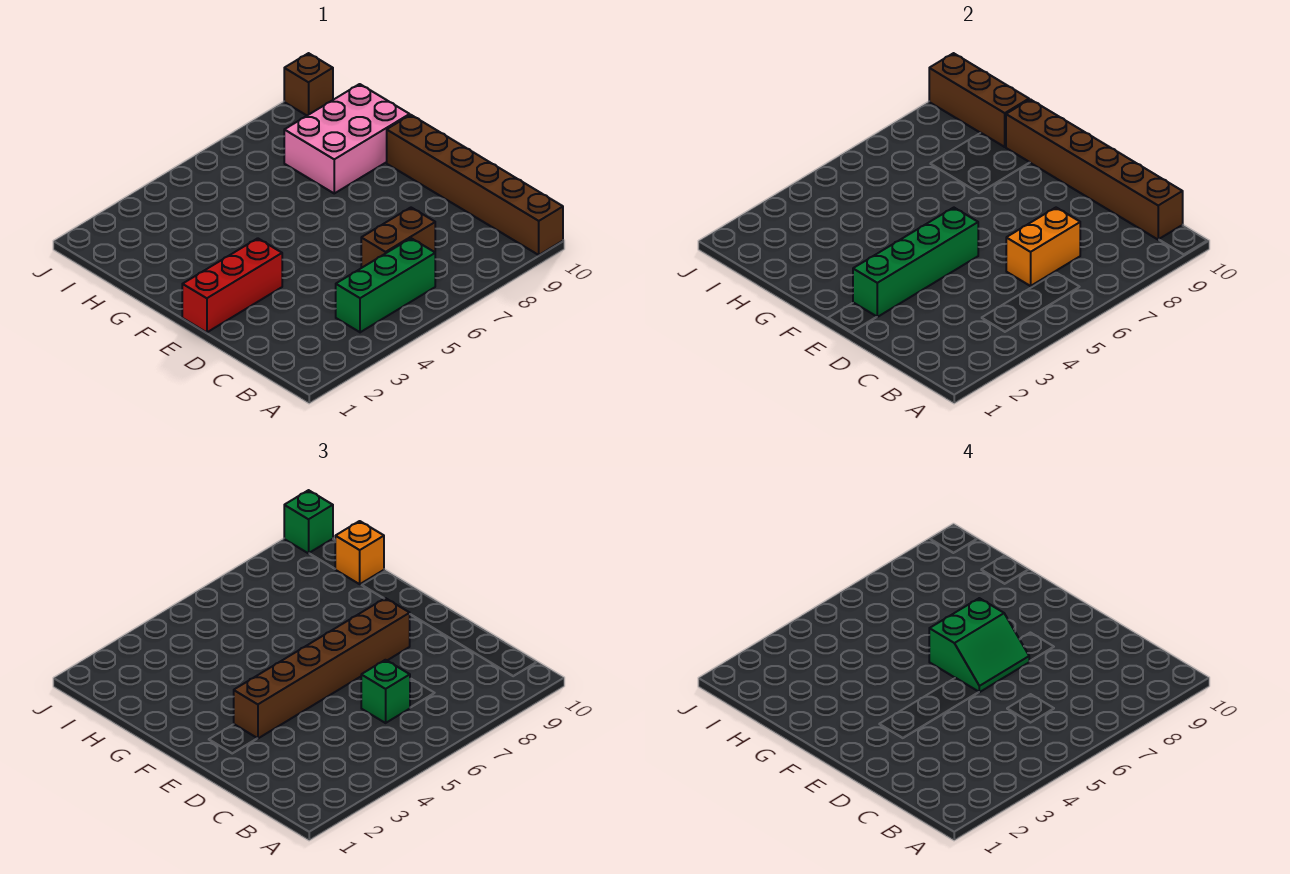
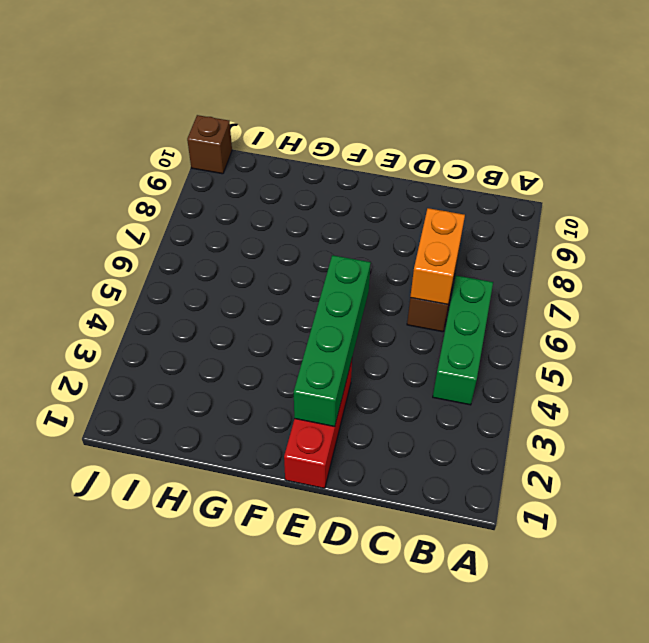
none -> brown 1x6 brick [387,115,563,255]
none -> pink 2x3 brick [284,84,410,193]
none -> brown 1x6 brick [1006,99,1183,240]

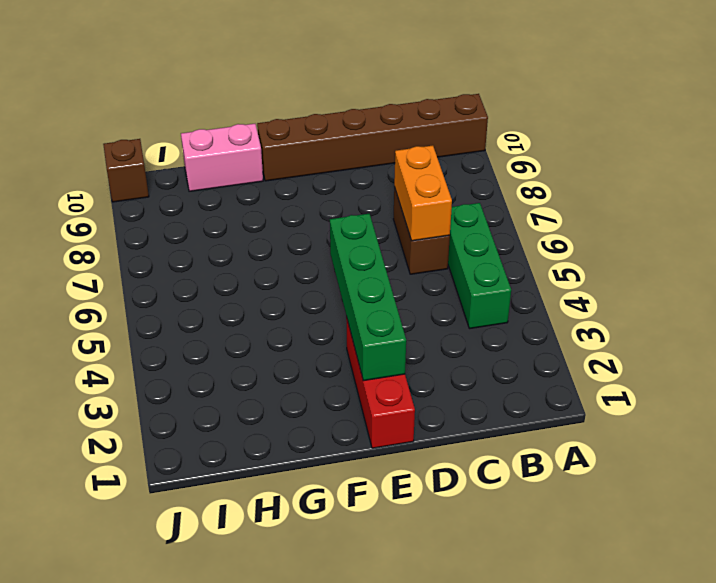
pink 1x2 brick [181,124,263,191] -> pink 2x3 brick [284,84,410,193]
none -> brown 1x6 brick [1006,99,1183,240]
none -> brown 1x3 brick [929,53,1029,147]
none -> green 1x1 brick [361,660,410,723]

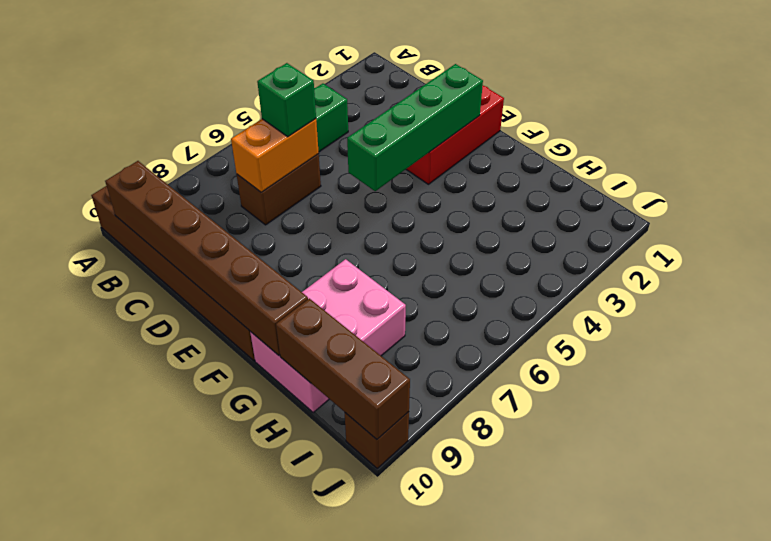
none -> brown 1x6 brick [234,598,410,739]
none -> orange 1x1 brick [335,521,384,584]
none -> green 1x1 brick [284,490,333,553]

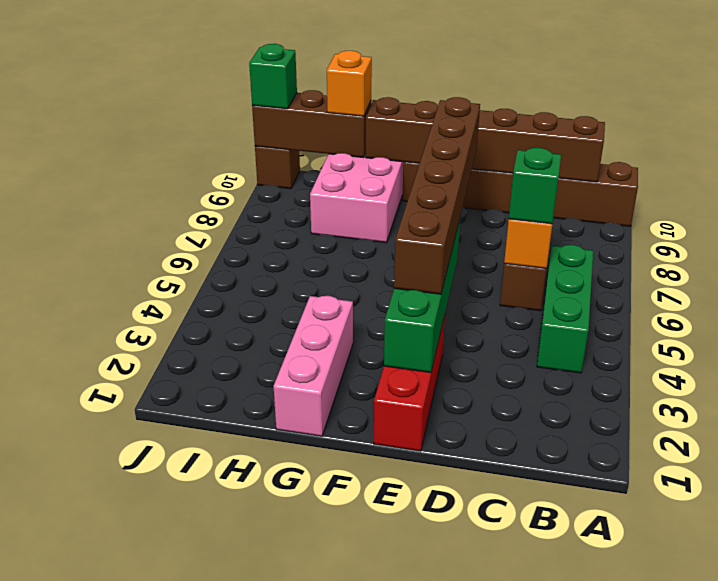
pink 1x3 brick [274,296,353,436] -> none
none -> green 2x2 slope [929,598,1029,692]

